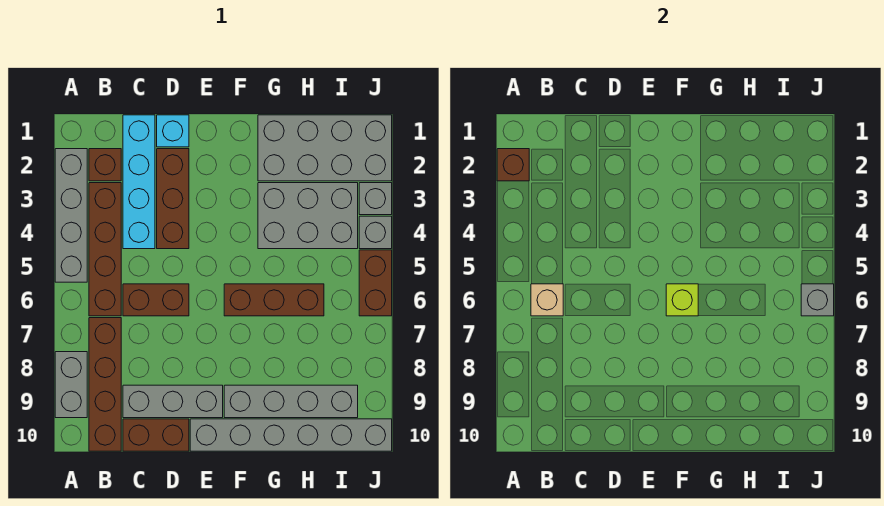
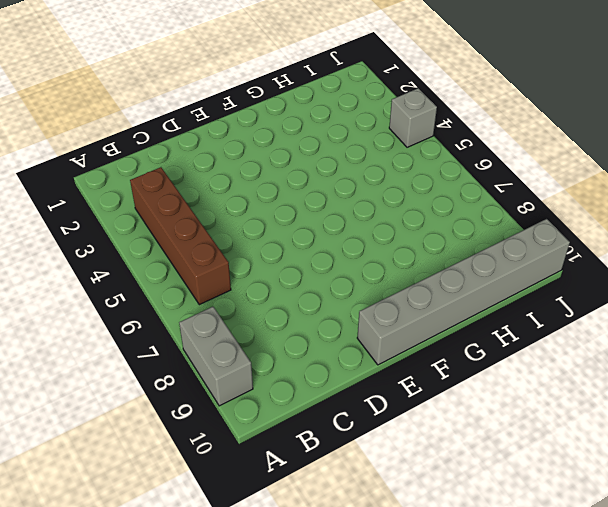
none -> grey 1x4 brick [55,149,87,282]
none -> brown 1x1 brick [89,149,121,181]
none -> brown 1x4 brick [89,318,121,451]

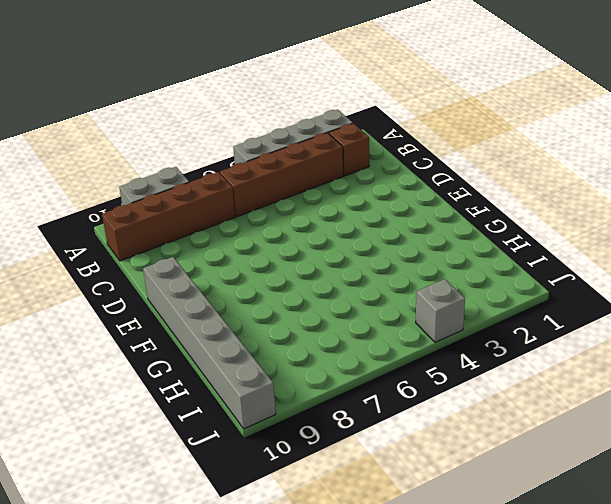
none -> cyan 1x4 brick [123,115,155,249]
none -> brown 1x2 brick [123,284,189,316]
none -> grey 1x3 brick [123,385,223,418]

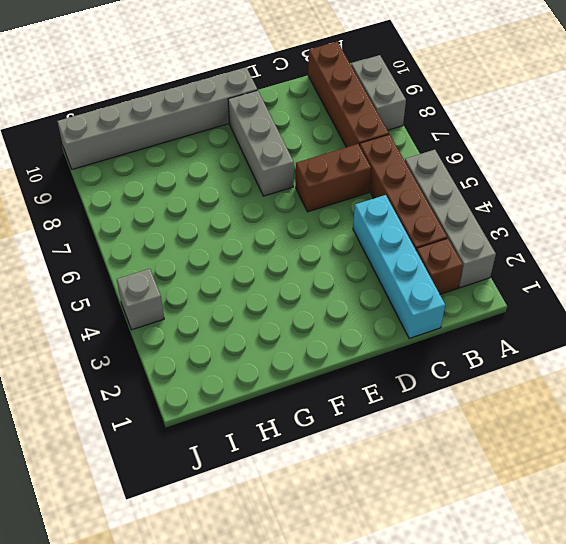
grey 1x3 brick [228,90,294,196] -> grey 1x3 brick turned to [123,385,223,418]
none -> brown 1x2 brick [123,419,189,451]
none -> cyan 1x1 brick [157,115,189,147]
none -> brown 1x3 brick [157,149,189,249]

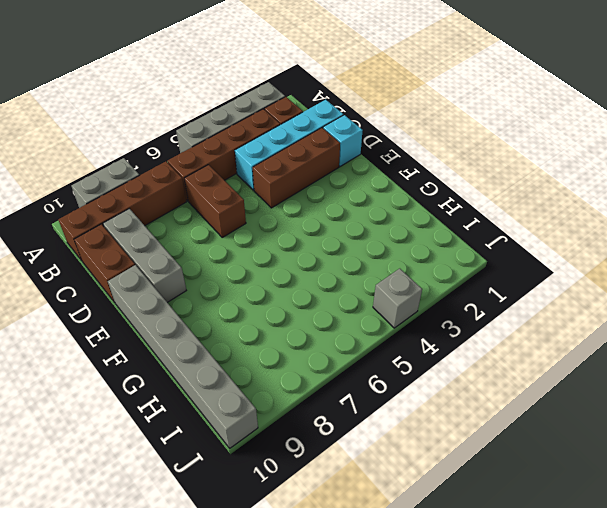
none -> brown 1x3 brick [224,284,324,316]
none -> grey 1x4 brick [224,385,358,418]
none -> grey 2x4 brick [258,115,392,181]

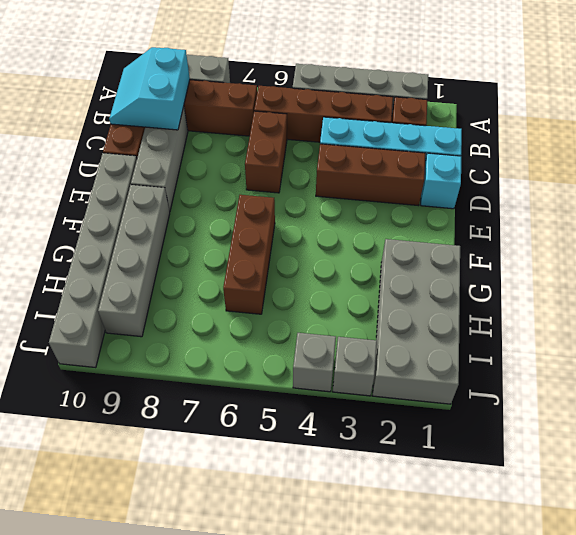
cyan 2x2 slope [109,47,190,130] -> none
none -> grey 2x3 brick [258,183,358,249]
none -> brown 1x2 brick [359,250,392,316]
none -> brown 1x1 brick [497,149,529,181]

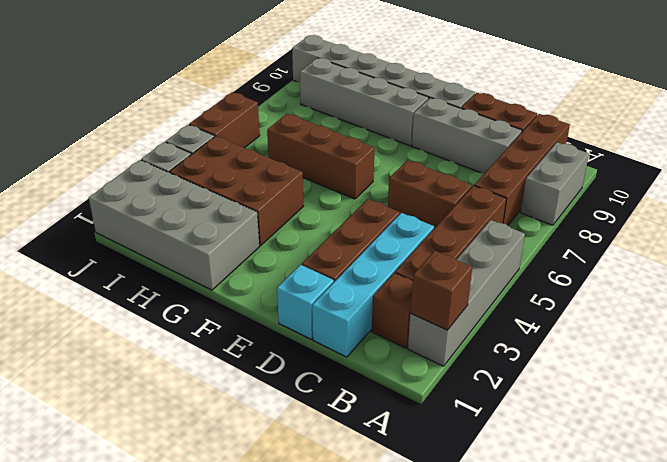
brown 2x3 brick [170,136,303,246] -> grey 2x3 brick [258,183,358,249]
none -> tan 1x1 brick [531,284,563,316]
none -> lime 1x1 brick [666,284,698,316]
none -> grey 1x1 brick [801,284,834,316]

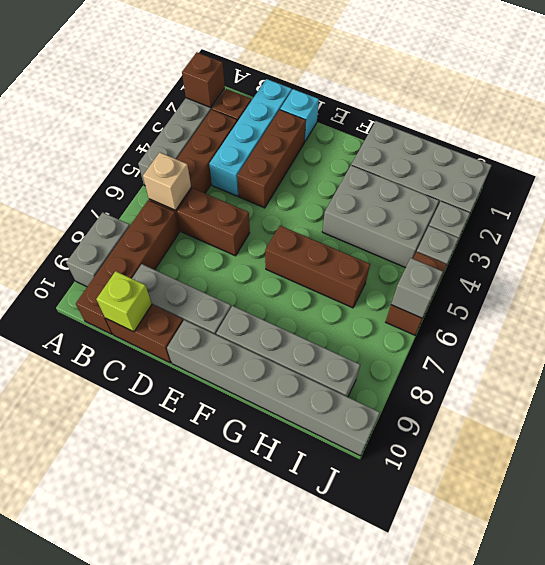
lime 1x1 brick [97,271,152,332] -> lime 1x1 brick moved to [666,284,698,316]

